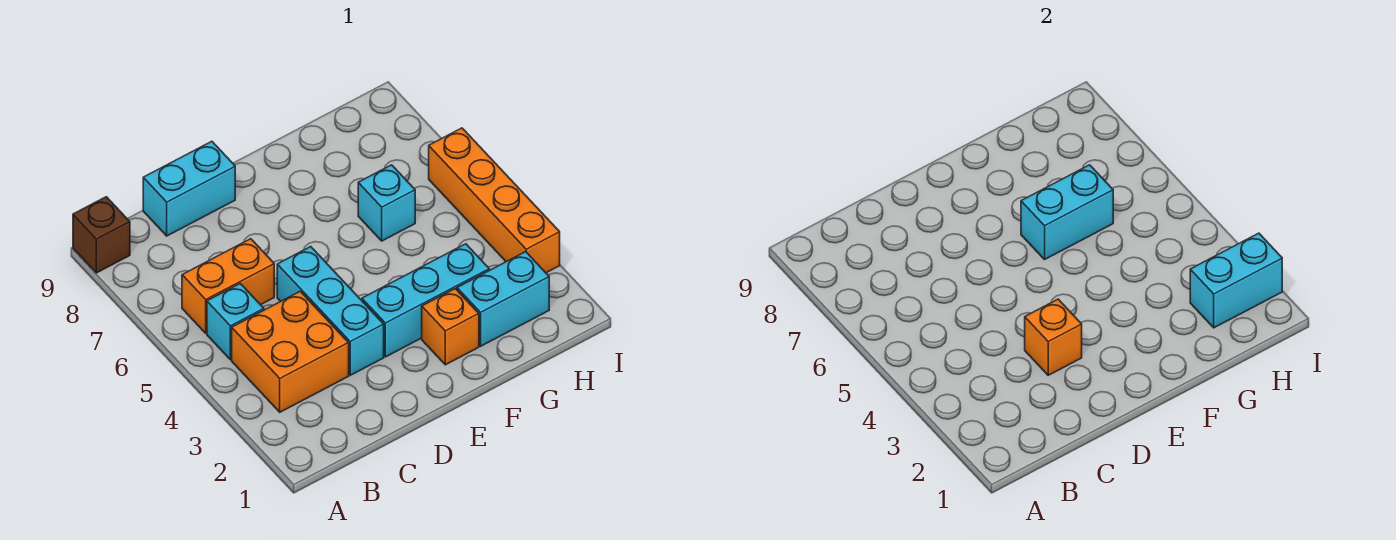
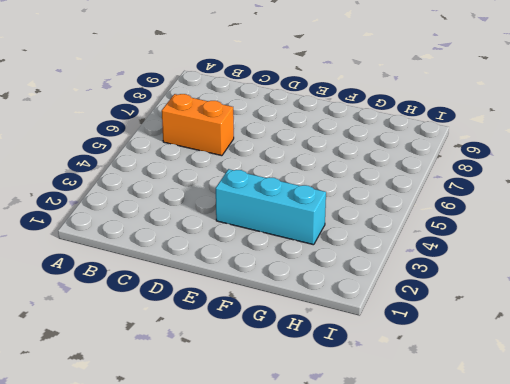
none -> brown 1x1 brick [73,197,130,273]
none -> orange 2x2 brick [232,291,349,412]
none -> cyan 1x1 brick [207,284,264,360]

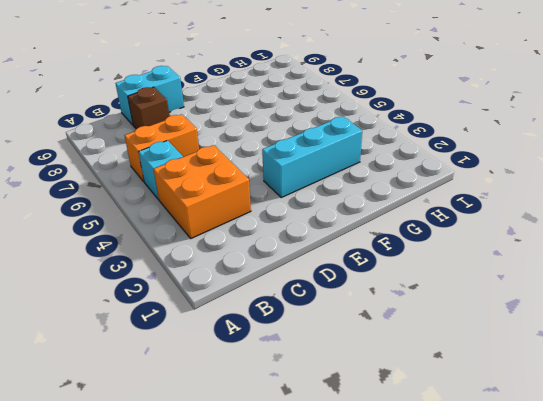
brown 1x1 brick [128,87,169,129] -> brown 1x1 brick moved to [73,197,130,273]
none -> cyan 1x3 brick [277,247,384,375]
none -> orange 1x1 brick [422,289,479,365]
none -> cyan 1x2 brick [457,252,549,346]

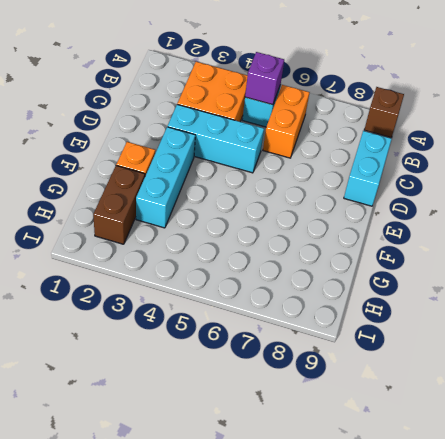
purple 1x1 brick [245,52,284,105] -> none
brown 1x2 brick [93,166,145,244] -> cyan 1x2 brick [457,252,549,346]
none -> cyan 1x1 brick [358,165,415,241]
none -> orange 1x4 brick [429,128,560,273]
none -> orange 1x1 brick [1025,299,1082,375]

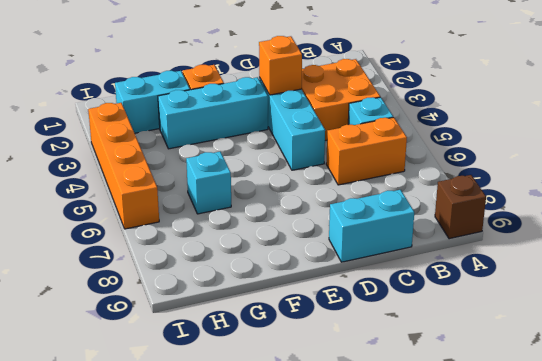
none -> cyan 1x2 brick [1021,165,1113,259]
none -> cyan 1x2 brick [1190,233,1282,328]

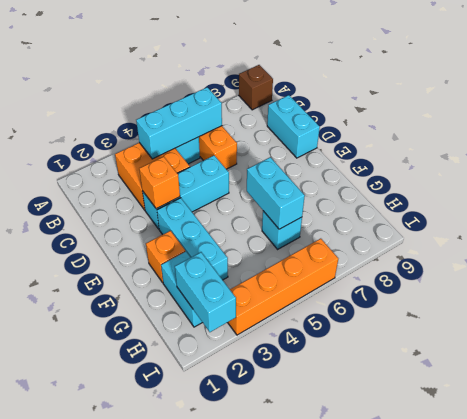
cyan 1x3 brick [136,87,222,159] -> none

